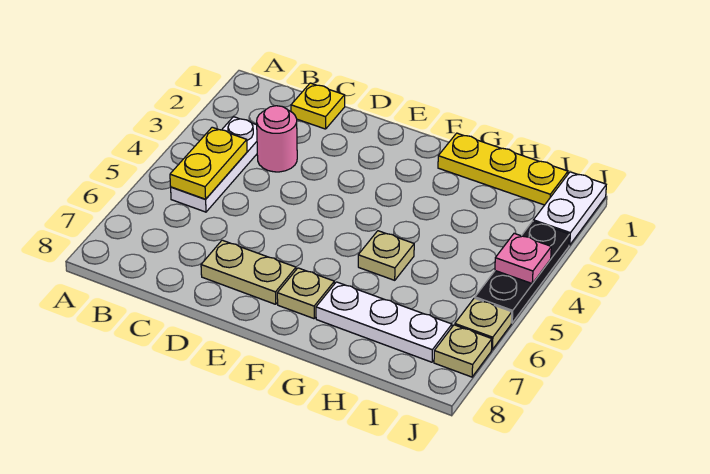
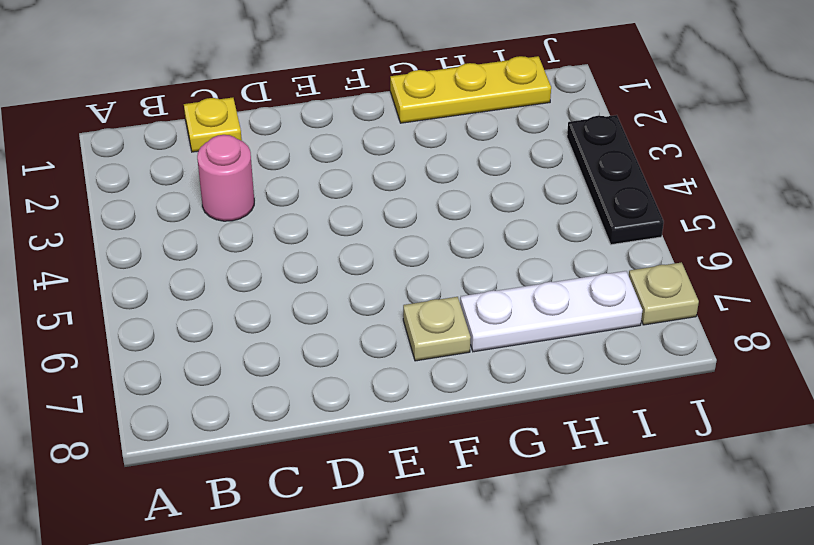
none -> white 1x3 plate [171,117,257,212]
none -> tan 1x2 plate [201,240,296,304]
none -> tan 1x1 plate [358,231,414,280]

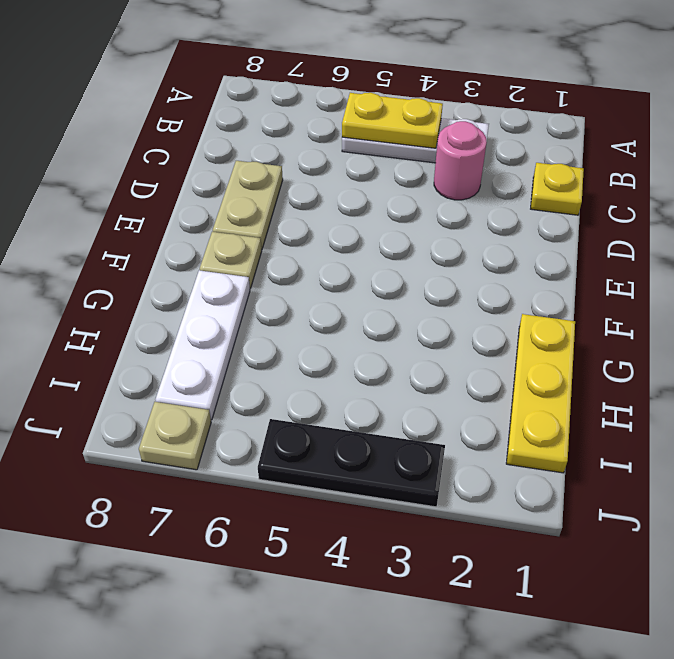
none -> tan 1x1 plate [358,231,414,280]
none -> white 1x2 plate [533,172,606,245]
none -> tan 1x1 plate [455,298,512,350]

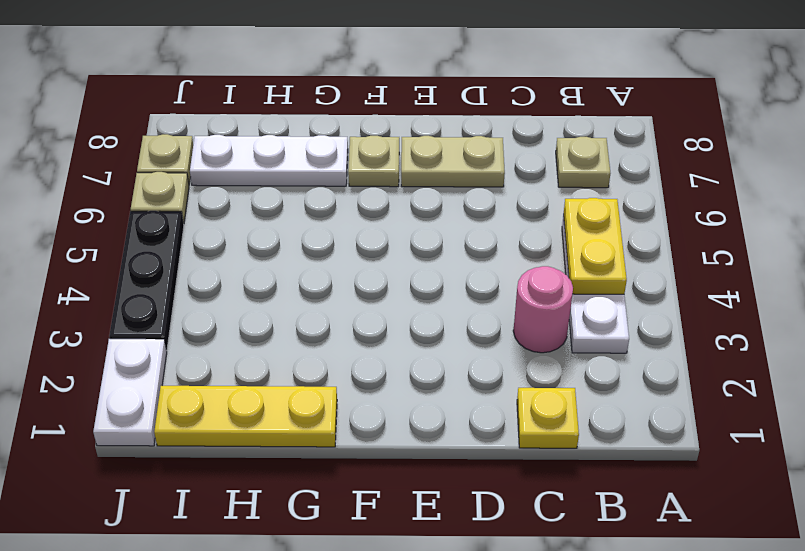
tan 1x1 plate [556,137,610,188] -> tan 1x1 plate moved to [358,231,414,280]
none -> pink 1x1 plate [495,233,551,283]

